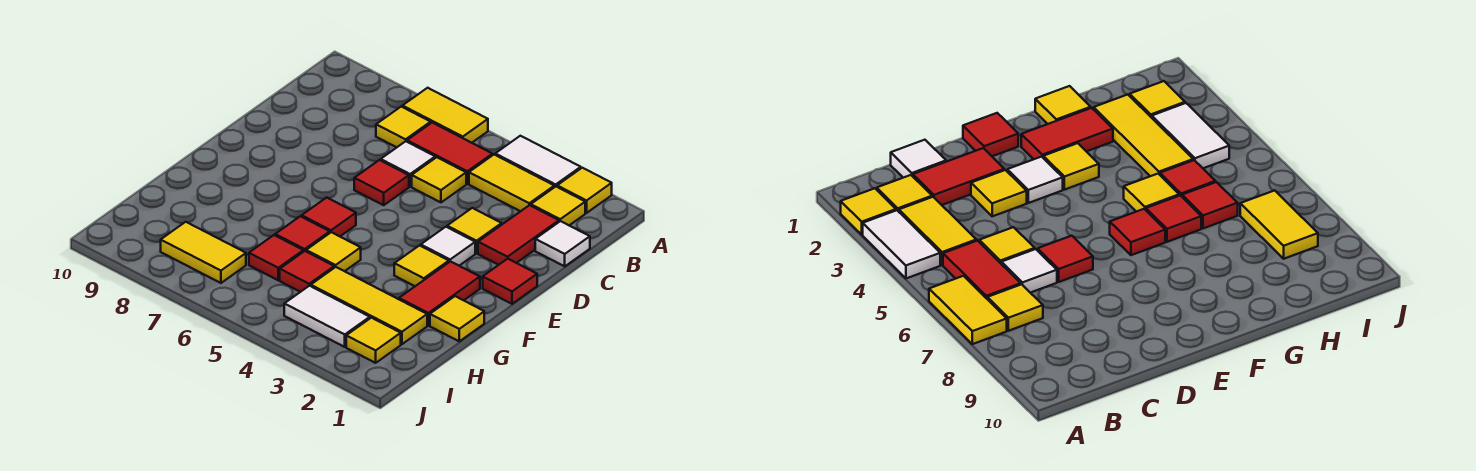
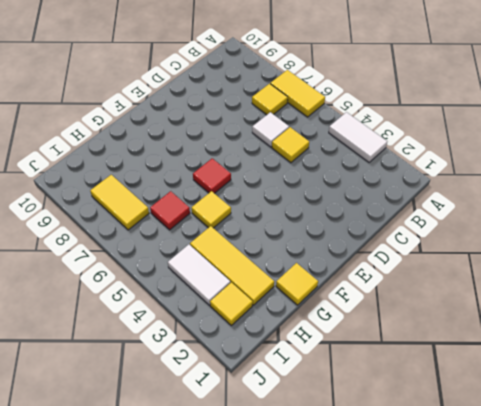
none -> yellow 1x1 tile [557,168,612,213]
none -> yellow 1x1 tile [531,187,585,225]
none -> yellow 1x2 tile [469,155,554,211]

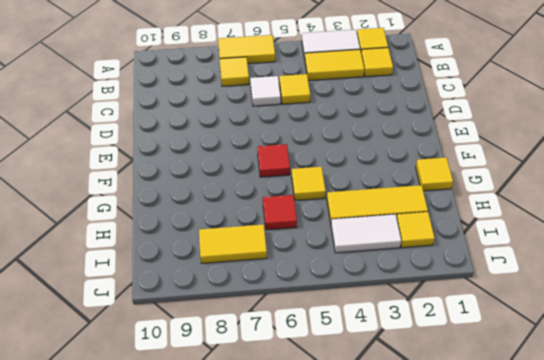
none -> red 1x2 tile [407,123,493,184]
none -> white 1x1 tile [535,221,590,266]
none -> red 1x2 tile [478,205,559,265]

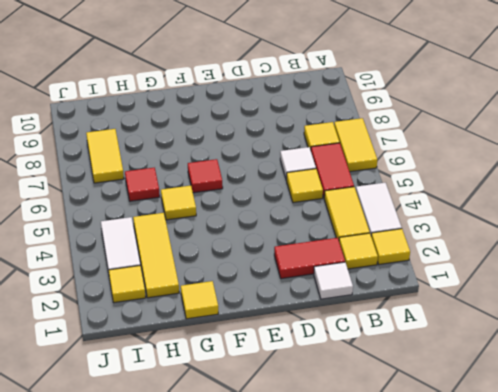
none -> yellow 1x1 tile [447,208,502,253]
none -> red 1x1 tile [354,160,409,205]
none -> red 1x1 tile [483,259,537,304]

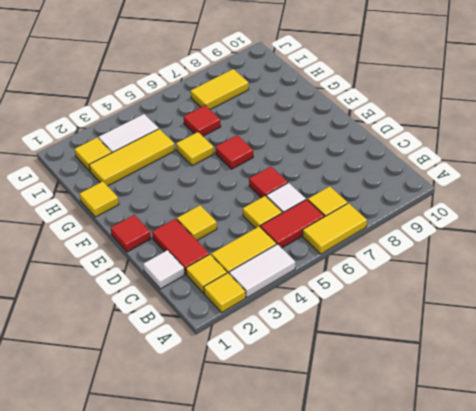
none -> white 1x1 tile [421,227,475,266]
none -> red 1x2 tile [399,261,480,325]
none -> yellow 1x1 tile [394,245,449,286]

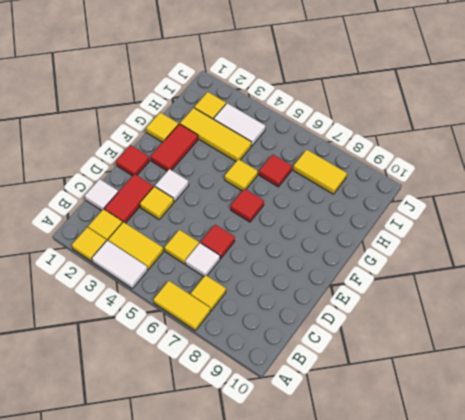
none -> red 1x2 tile [407,123,493,184]
none -> yellow 1x1 tile [394,245,449,286]
none -> red 1x1 tile [275,216,330,252]

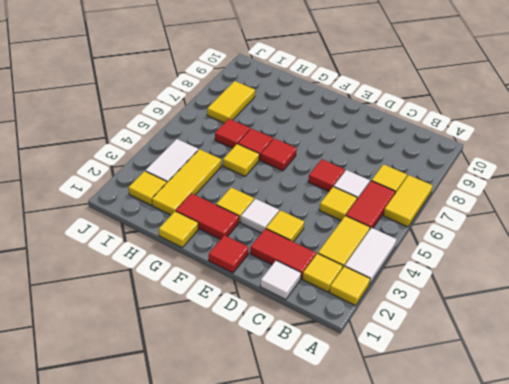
none -> red 1x1 tile [280,251,334,292]

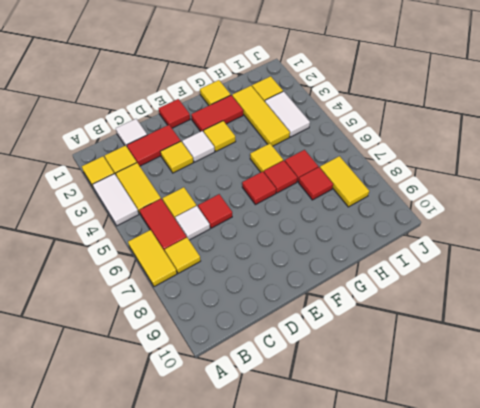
red 1x1 tile [299,167,333,200] -> red 1x1 tile moved to [280,251,334,292]

